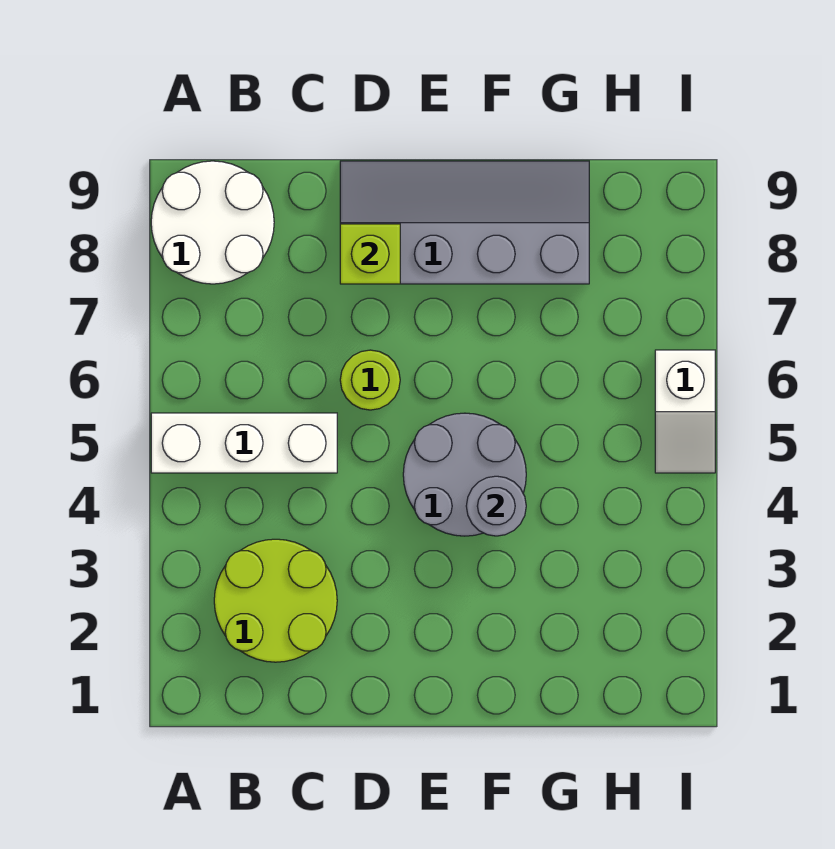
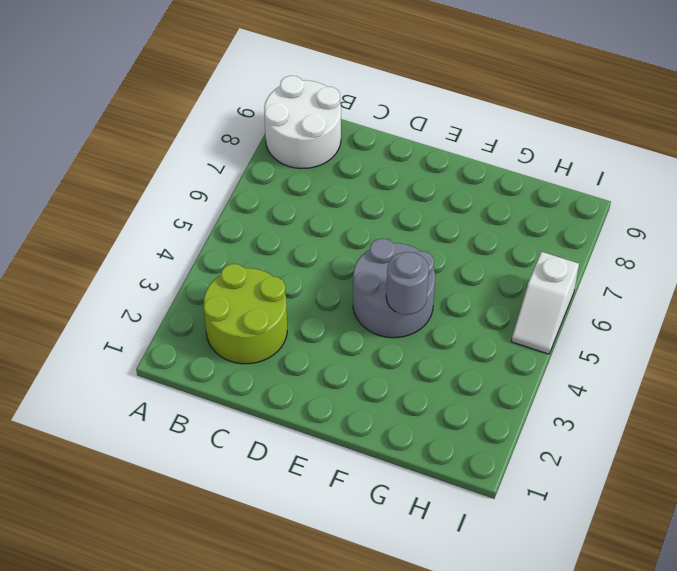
none -> white 1x3 brick [151,413,337,473]
none -> lime 1x1 round brick [340,350,400,410]

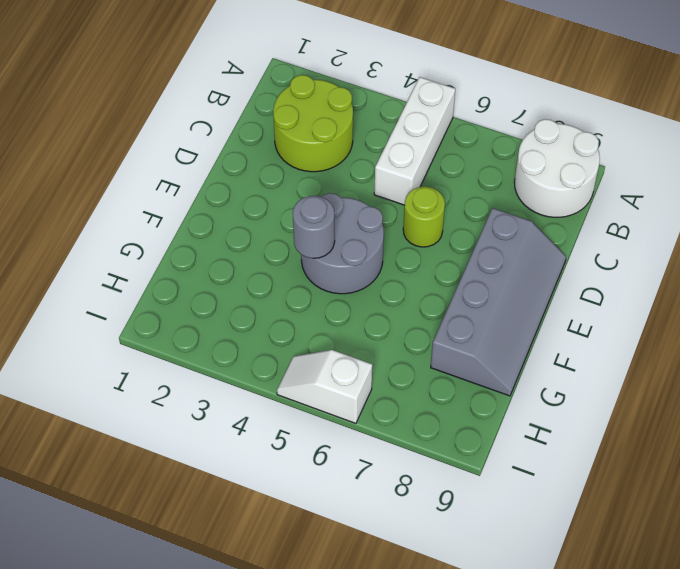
none -> lime 1x1 brick [340,224,400,284]

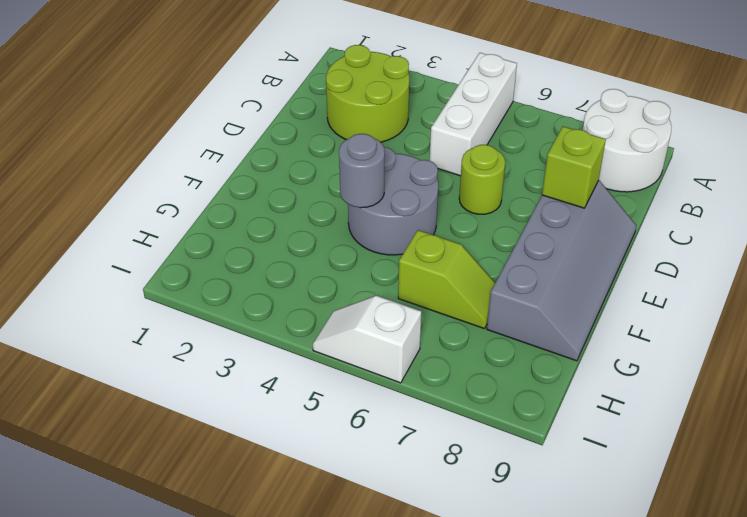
lime 1x2 slope [398,230,495,329] -> none

